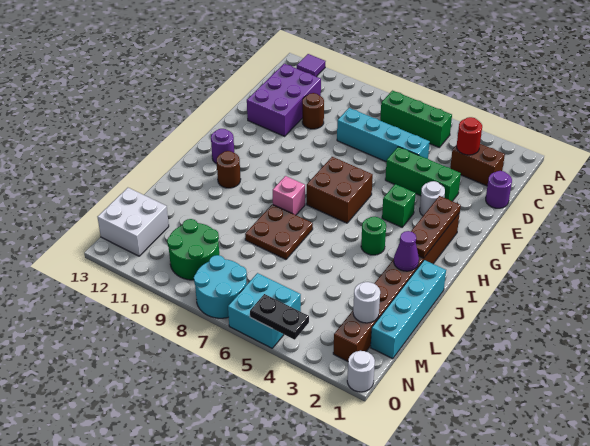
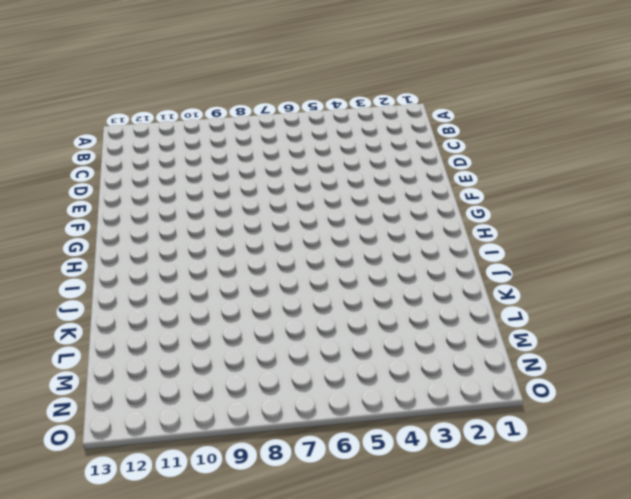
none -> purple 1x1 tile [297,54,326,77]
none -> green 1x3 brick [380,91,452,147]
none -> brown 1x2 brick [450,144,505,186]

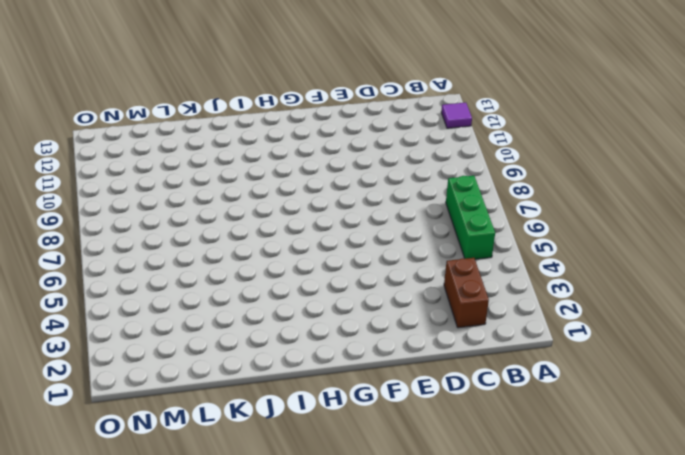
none -> purple 2x3 brick [247,64,321,136]
none -> purple 1x1 round brick [486,171,512,208]
none -> cyan 1x4 brick [337,108,430,162]

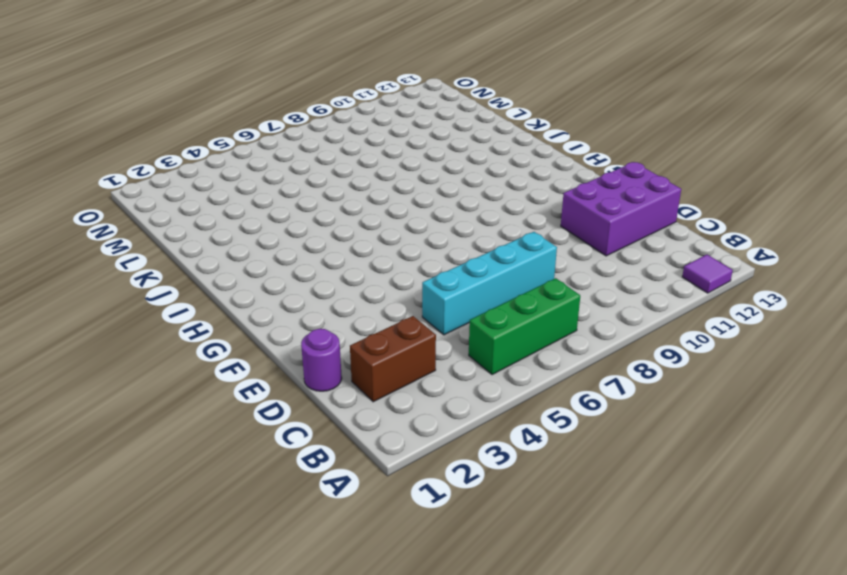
purple 2x3 brick [561,162,681,256] -> purple 2x3 brick turned to [247,64,321,136]
none -> brown 1x1 round brick [302,93,324,129]
none -> green 1x3 brick [385,147,461,201]
none -> white 1x1 round brick [420,181,445,216]

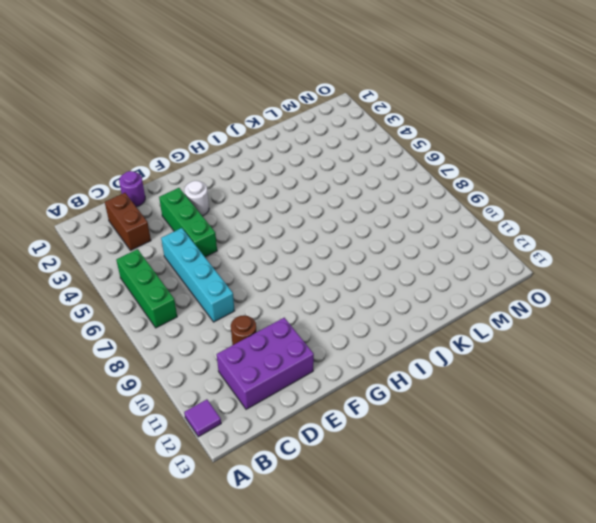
none -> brown 1x8 brick [333,213,460,361]
none -> green 1x1 brick [382,184,416,227]
none -> brown 2x2 brick [307,157,373,223]

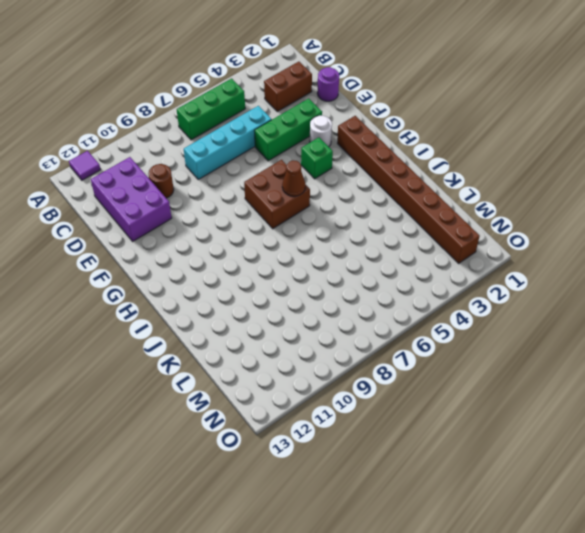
brown 1x1 cone [282,160,305,196] -> none
none -> purple 1x1 round brick [211,129,234,164]
none -> green 1x1 round brick [361,217,386,255]
none -> pink 1x1 brick [273,176,305,215]

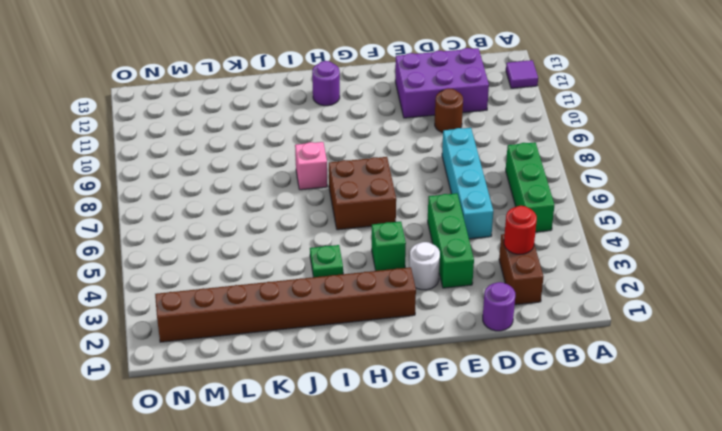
green 1x1 plate [310,245,343,277] -> green 1x1 round brick [361,217,386,255]
none -> brown 1x1 round brick [217,151,241,188]
none -> cyan 1x4 brick [371,260,446,359]
none -> brown 2x2 plate [245,204,313,259]

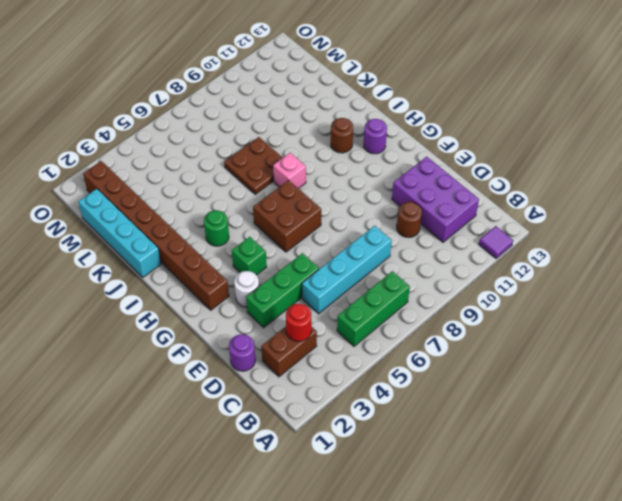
none -> green 2x2 round brick [167,219,219,280]
none -> white 2x2 brick [98,188,169,256]
none -> cyan 2x2 brick [228,273,301,348]

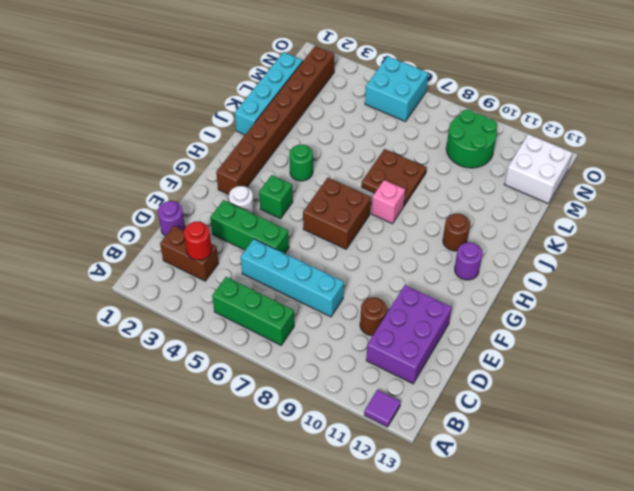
none -> cyan 2x2 round brick [194,255,247,318]
none -> white 1x1 round brick [347,351,375,392]
none -> brown 1x3 plate [411,196,461,258]

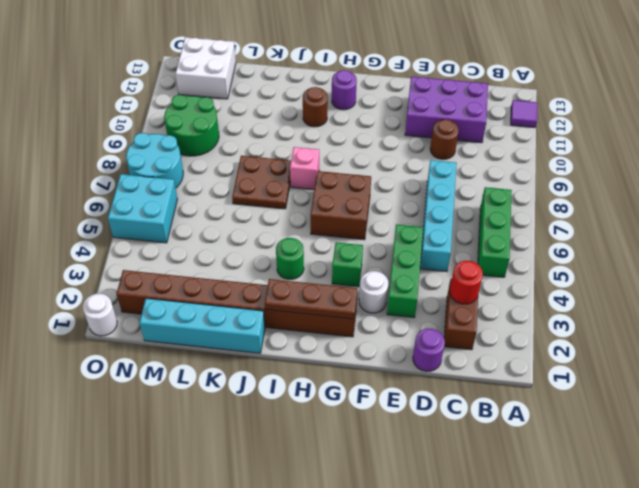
none -> purple 1x1 cone [394,231,419,271]
none -> white 1x1 round brick [353,282,380,323]
none -> black 1x2 plate [250,294,309,340]

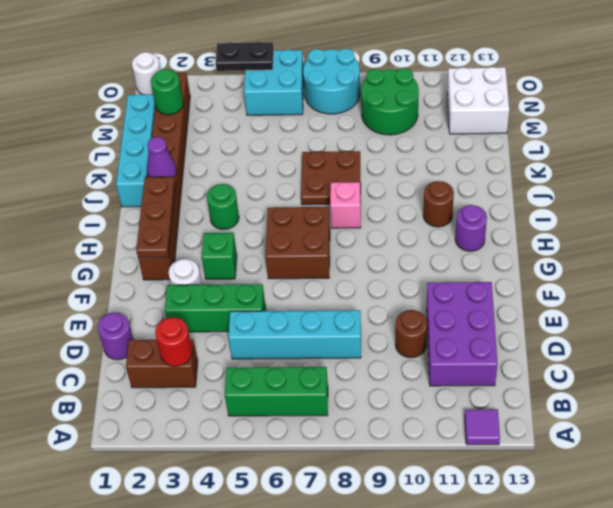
green 1x1 round brick [151,69,183,115] -> white 1x1 round brick [353,282,380,323]

